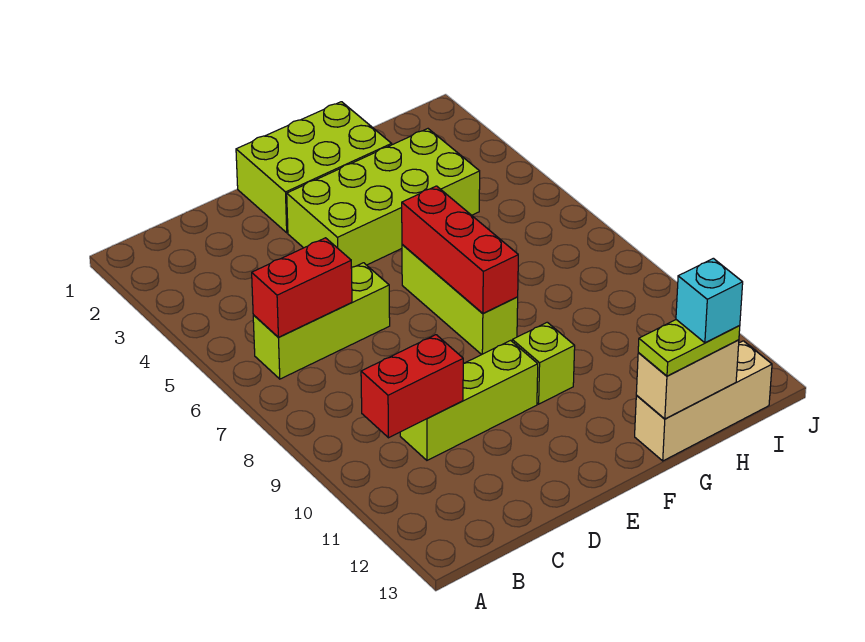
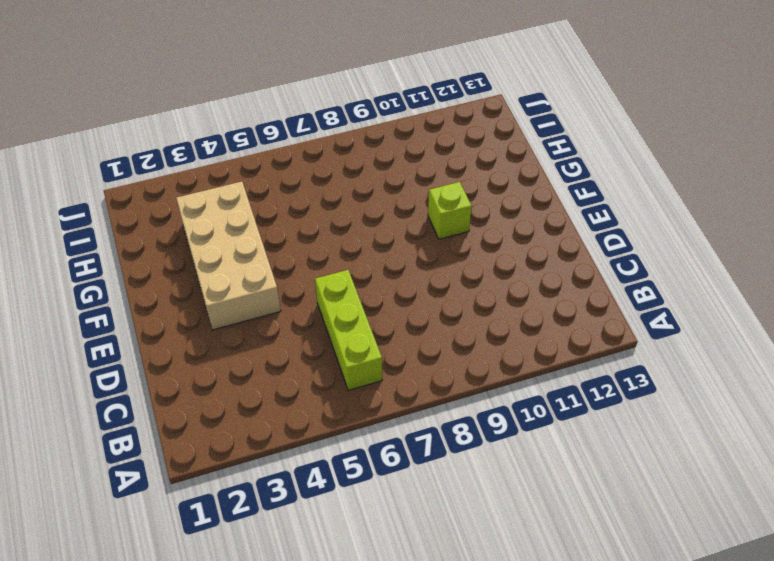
tan 2x4 brick [176,182,281,330] -> lime 2x4 brick [287,129,480,267]
none -> lime 1x3 brick [400,341,538,460]
none -> lime 2x3 brick [236,102,392,233]
none -> lime 1x3 brick [402,244,518,355]

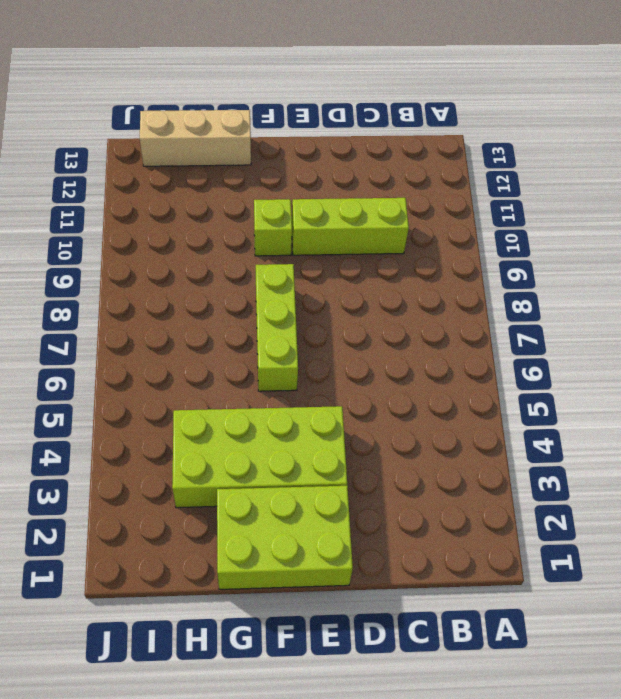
none -> lime 1x3 brick [253,263,390,379]
none -> red 1x2 brick [252,238,352,337]
none -> red 1x2 brick [361,335,463,438]

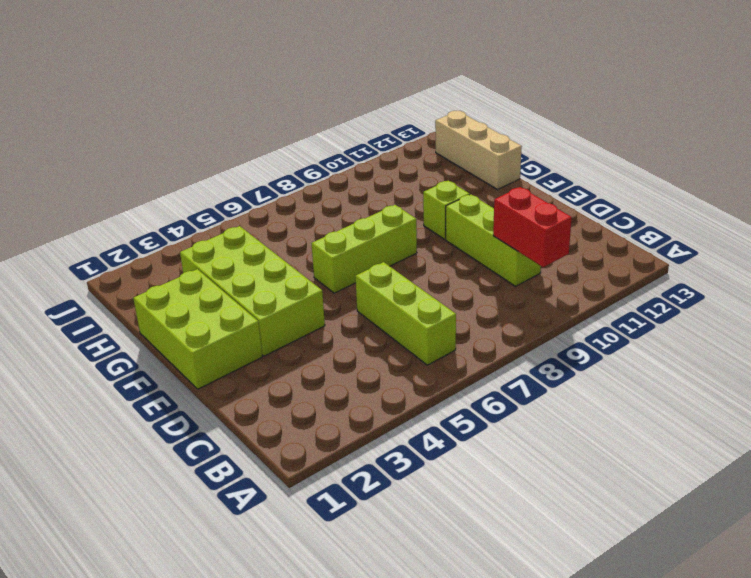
none -> red 1x2 brick [252,238,352,337]
none -> red 1x3 brick [402,186,518,314]
none -> tan 1x2 brick [636,340,739,419]

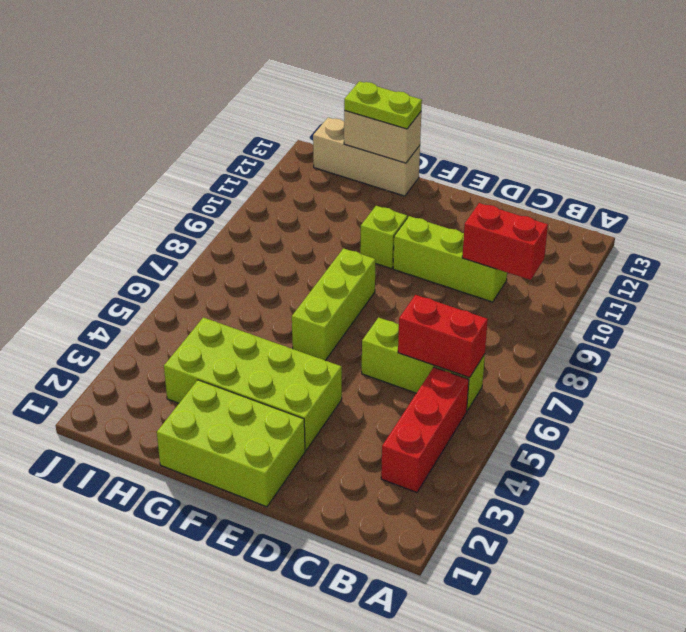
red 1x3 brick [381,367,469,492] -> red 1x3 brick moved to [402,186,518,314]
none -> cyan 1x1 brick [676,258,743,343]

